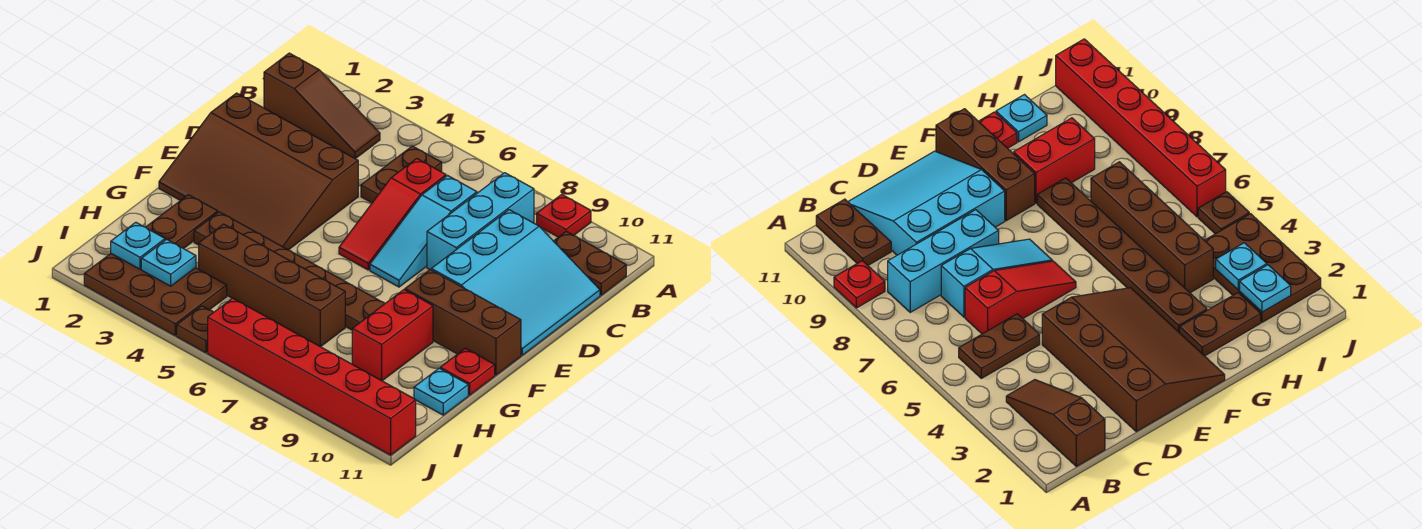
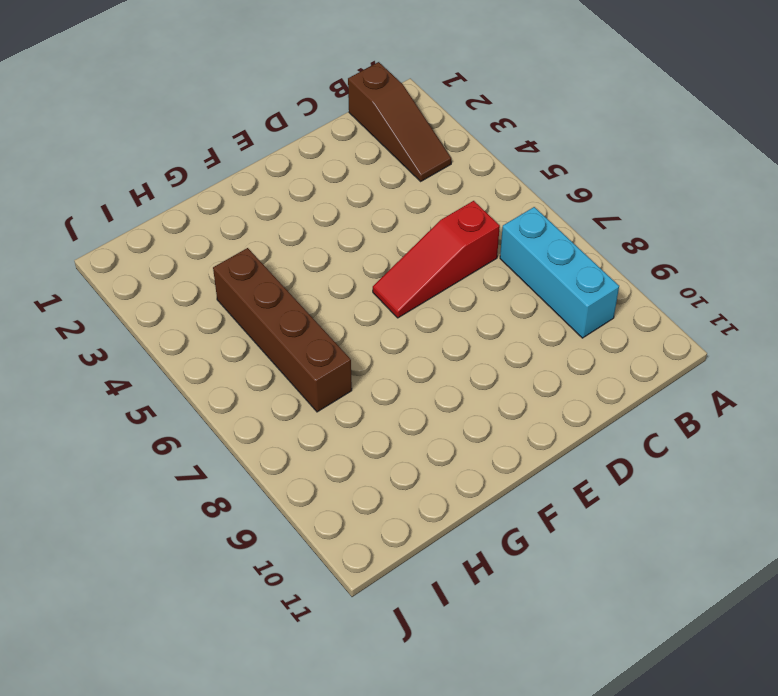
cyan 1x3 brick [500,207,619,338] -> cyan 1x3 brick turned to [427,173,534,270]
none -> red 1x1 plate [537,194,591,237]
none -> brown 1x2 plate [361,146,442,203]
none -> brown 1x2 plate [554,231,626,295]

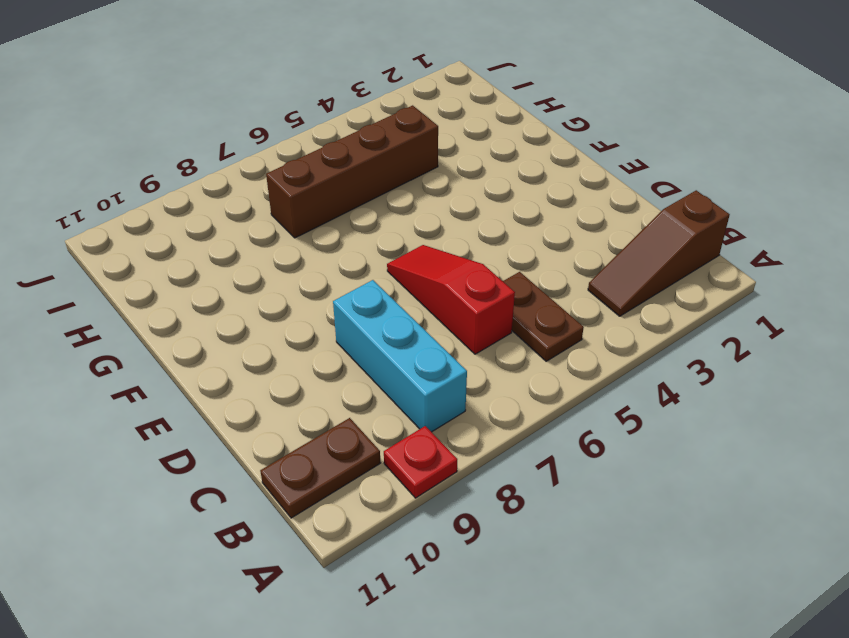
none -> cyan 1x3 slope [370,176,477,287]
none -> cyan 3x3 slope [431,210,600,355]
none -> brown 3x4 slope [159,93,358,250]

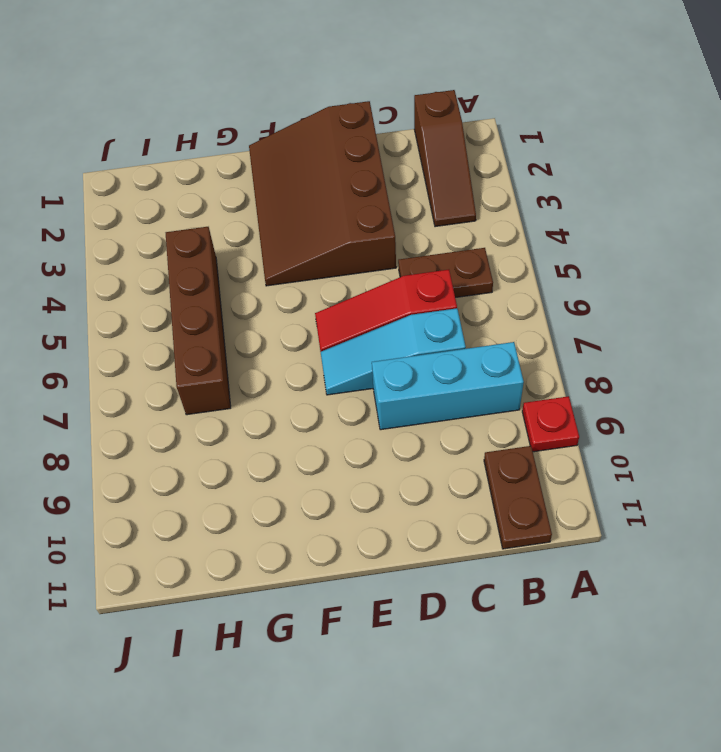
none -> cyan 3x3 slope [431,210,600,355]
none -> brown 1x3 brick [405,270,521,375]
none -> brown 1x2 plate [146,195,218,249]

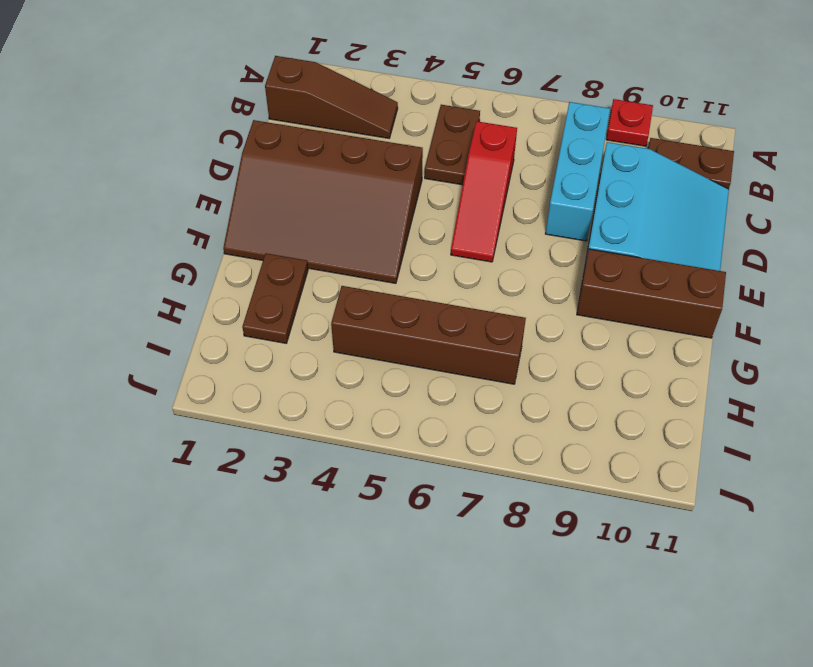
none -> cyan 1x3 slope [370,176,477,287]
none -> brown 1x6 plate [194,212,385,330]
none -> red 1x2 brick [352,290,433,381]

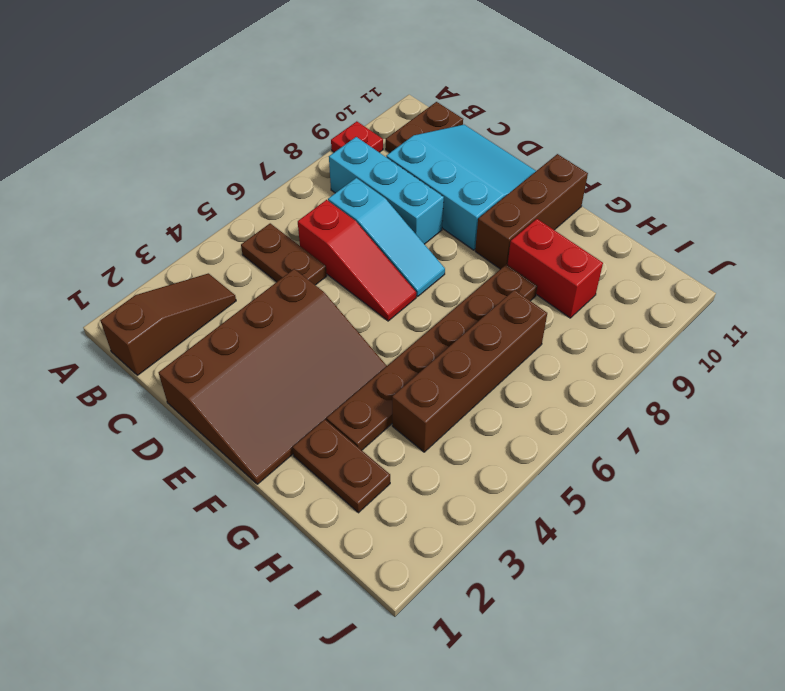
none -> red 1x1 plate [440,348,495,395]
none -> cyan 1x1 plate [414,368,468,415]
none -> brown 2x3 plate [84,254,227,335]

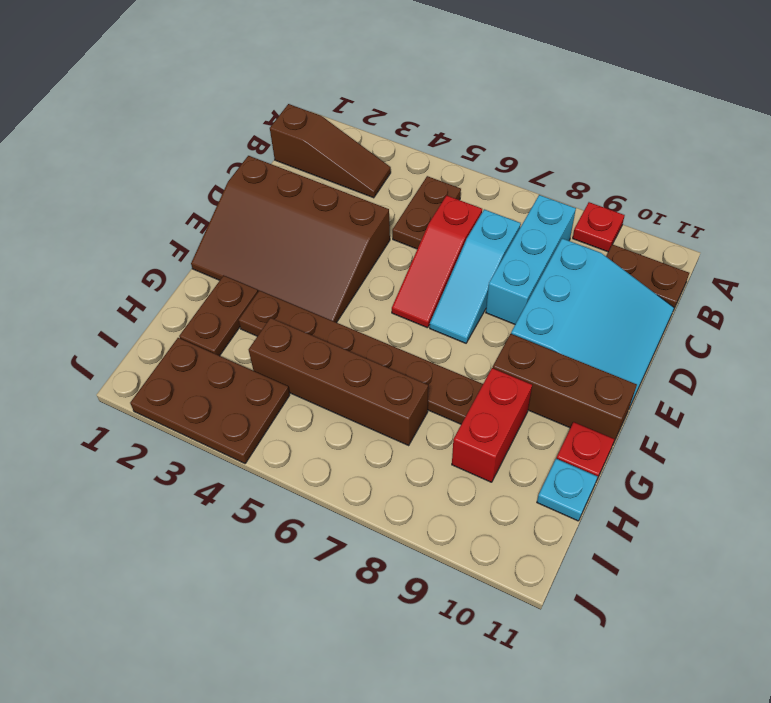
none -> brown 1x1 plate [177,306,213,353]
none -> red 1x6 brick [208,298,416,455]
none -> cyan 1x1 plate [111,222,165,269]

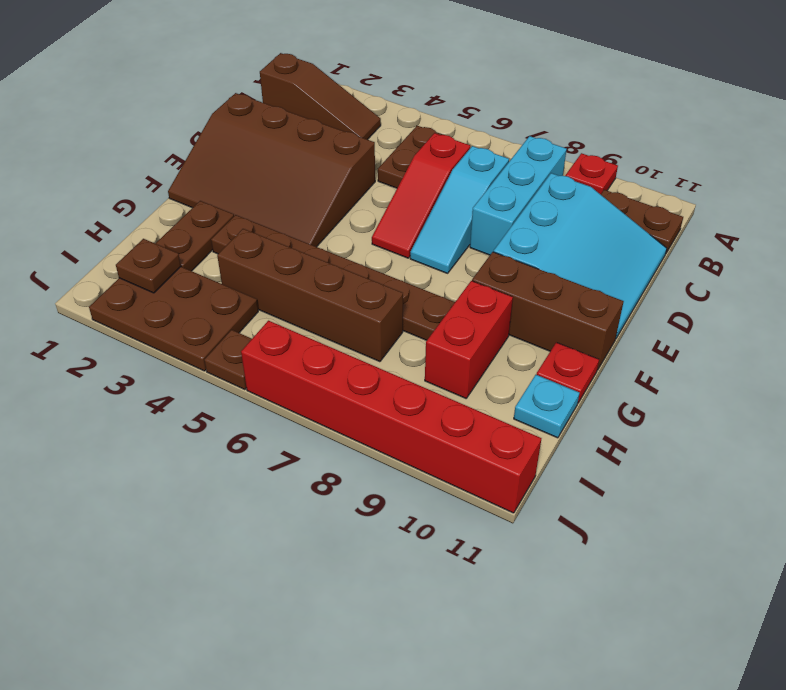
brown 1x1 plate [116,239,181,293] -> cyan 1x1 plate [111,222,165,269]
none -> cyan 1x1 plate [141,239,196,286]

